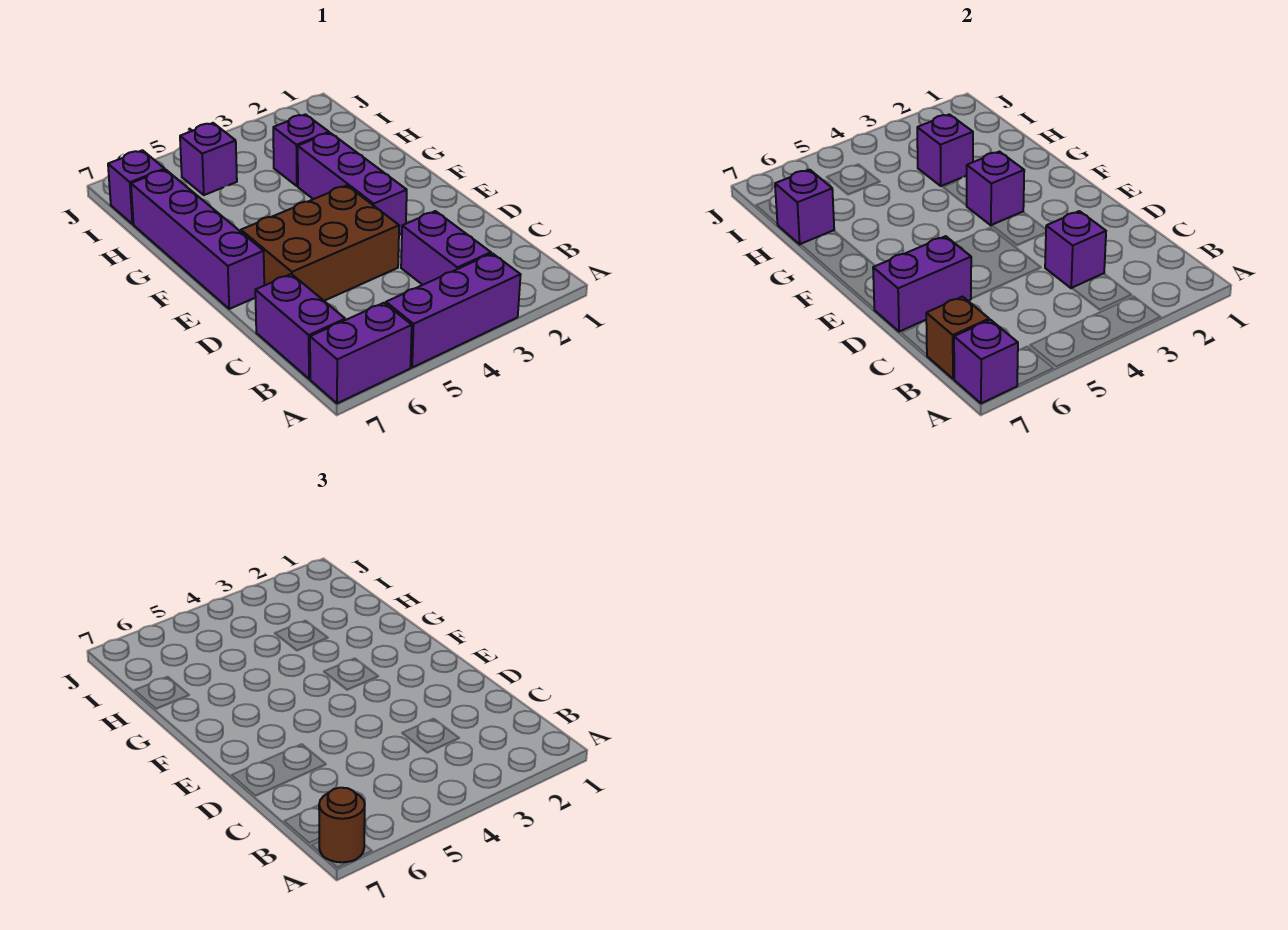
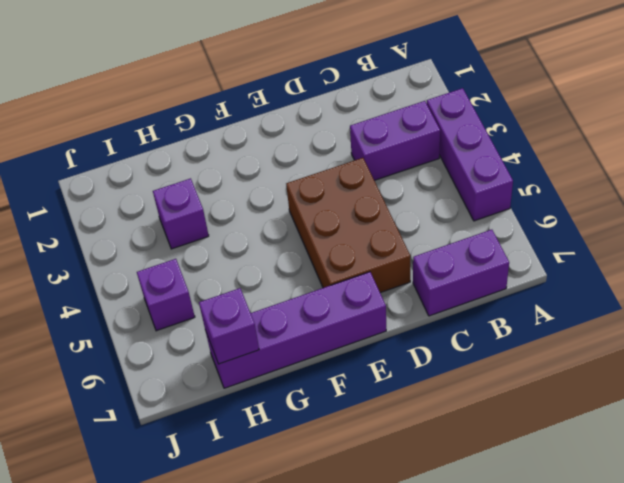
none -> purple 1x2 brick [310,303,412,403]
none -> purple 1x3 brick [298,133,407,234]
none -> purple 1x1 brick [108,150,165,224]

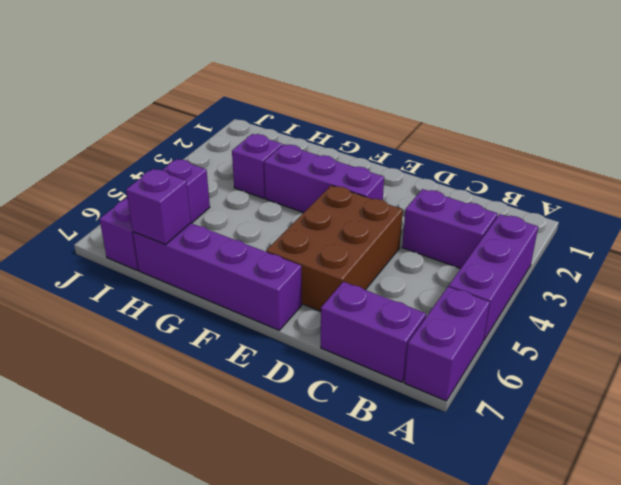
none -> purple 1x1 brick [954,320,1018,403]
none -> brown 1x1 brick [926,297,989,379]
none -> purple 1x1 brick [1045,211,1106,288]

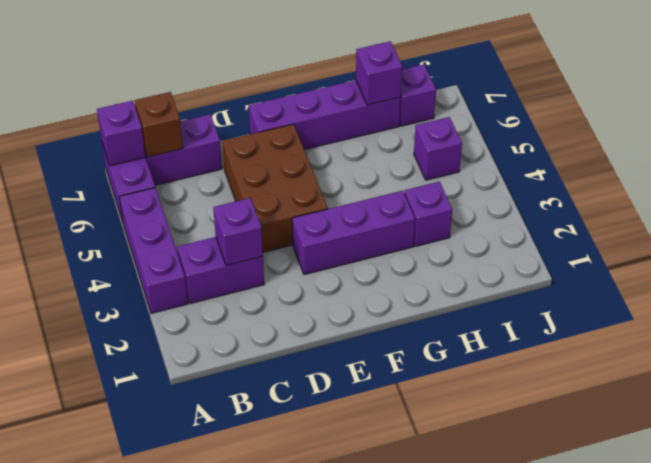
none -> purple 1x2 brick [873,236,971,332]
none -> purple 1x1 brick [966,152,1024,225]
none -> purple 1x1 brick [917,114,973,186]

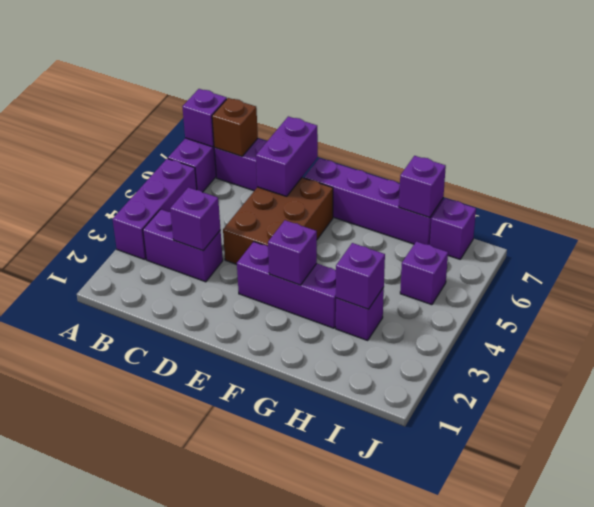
none -> brown 1x1 round brick [319,788,365,862]

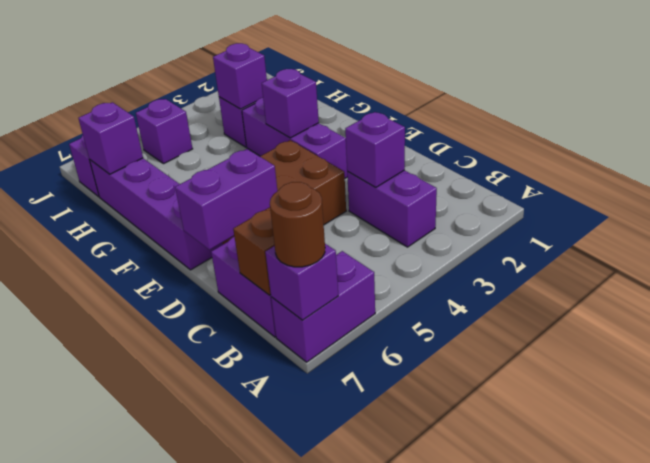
none -> purple 1x3 brick [386,253,521,367]

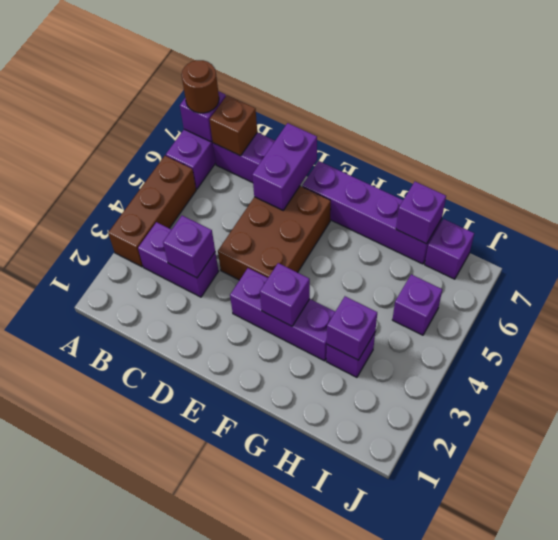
brown 1x3 brick [108,156,196,267] -> purple 1x3 brick [386,253,521,367]

